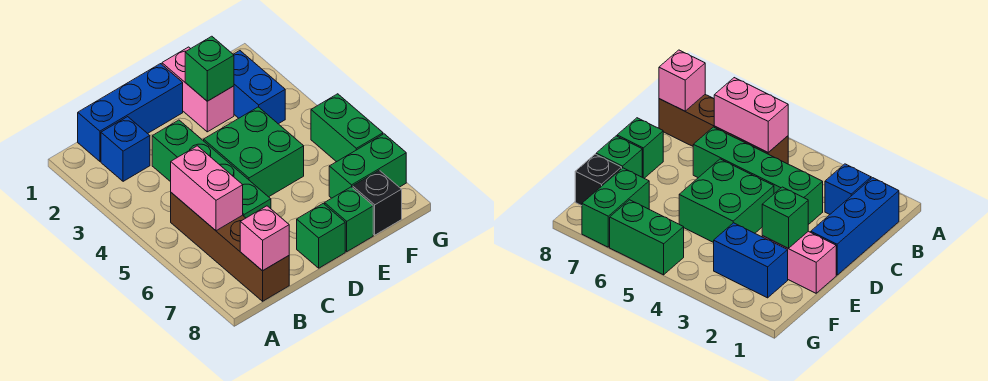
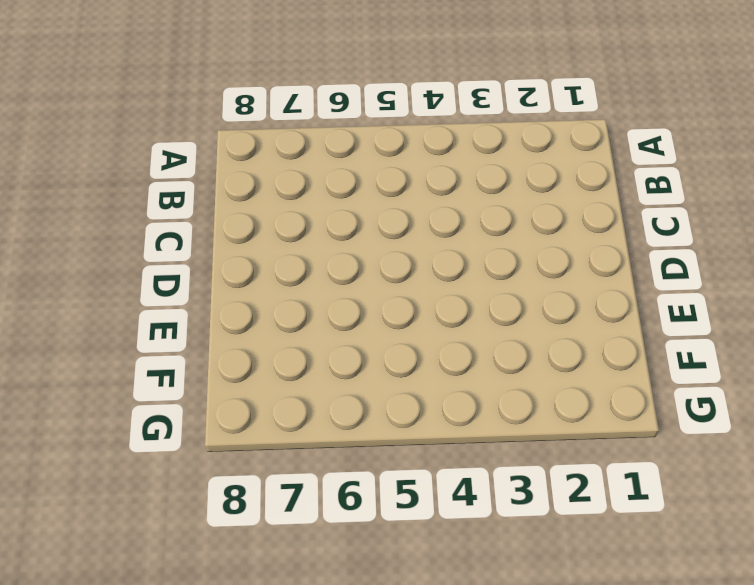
none -> blue 1x3 brick [78,64,183,161]
none -> blue 1x1 brick [101,117,150,181]
none -> brown 1x4 brick [171,193,289,301]

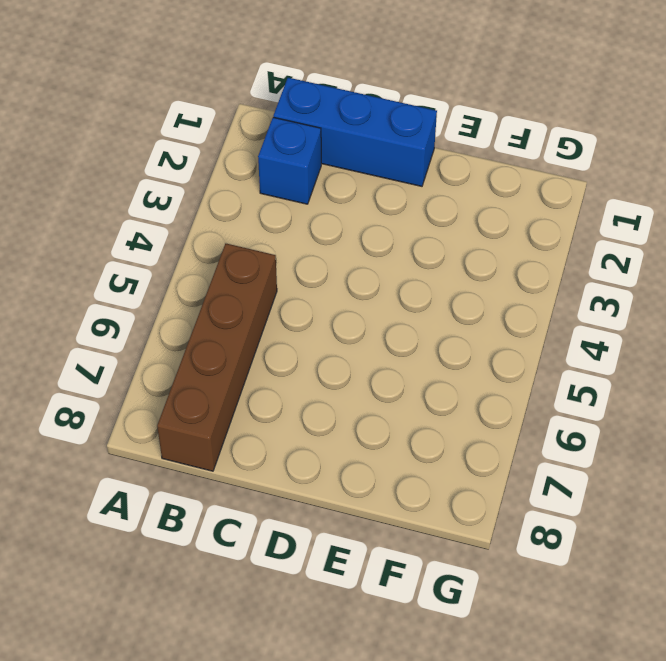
none -> green 1x4 brick [152,120,271,218]
none -> green 2x2 brick [204,107,304,197]
none -> green 1x1 brick [297,203,345,268]

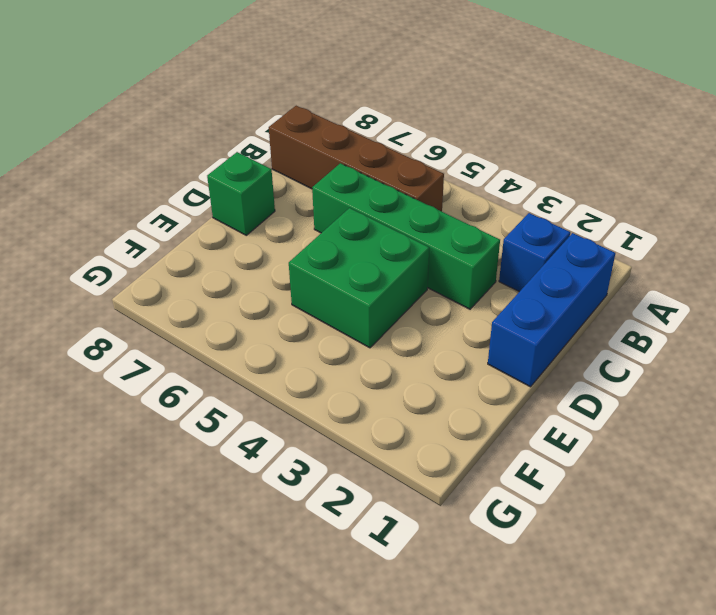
none -> pink 1x2 brick [162,47,234,132]
none -> green 1x1 brick [325,187,373,252]
none -> blue 1x2 brick [233,51,285,124]

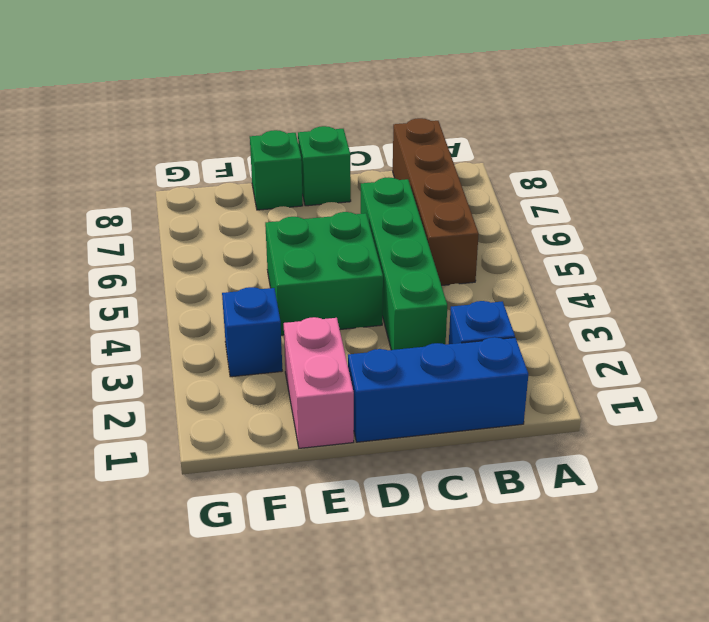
blue 1x1 brick [222,287,282,377] -> blue 1x2 brick [233,51,285,124]
none -> green 1x2 brick [329,134,406,198]
none -> black 1x1 brick [353,170,402,235]
none -> green 1x2 brick [311,94,383,162]

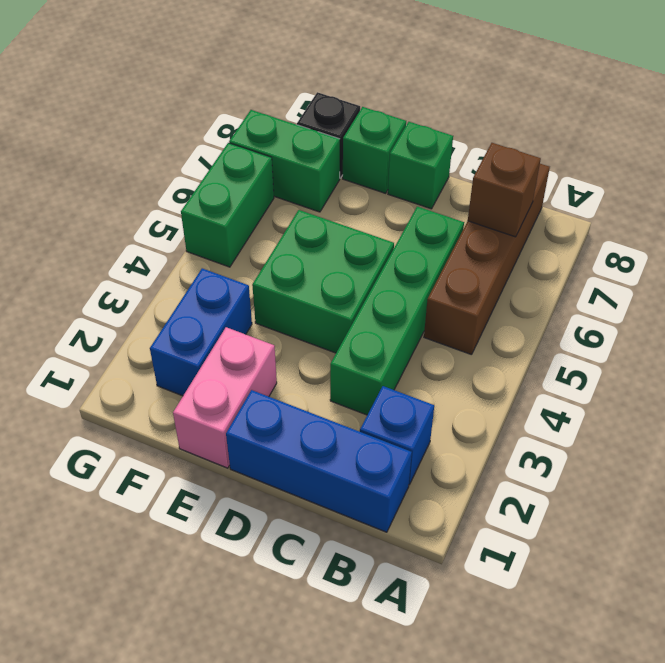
brown 1x1 brick [468,143,541,237] -> none
none -> pink 1x2 brick [171,146,243,231]
none -> pink 1x1 brick [240,206,289,271]
none -> green 1x1 brick [185,36,234,101]

